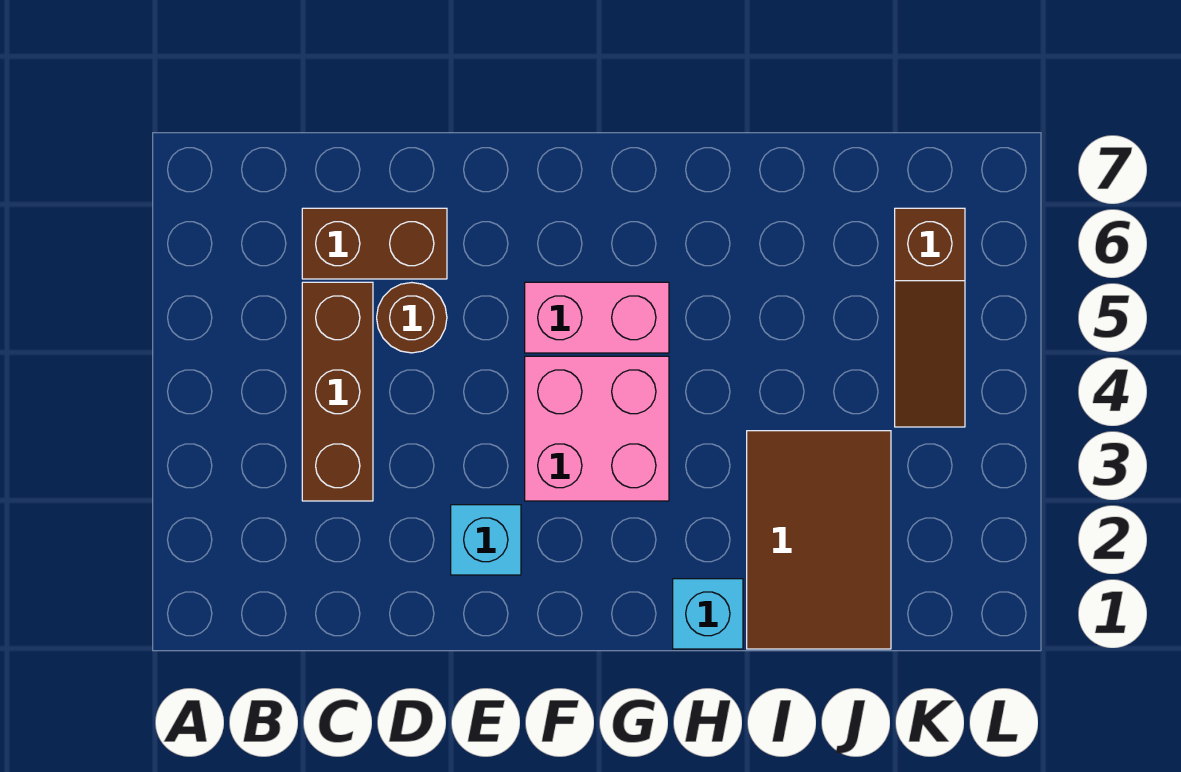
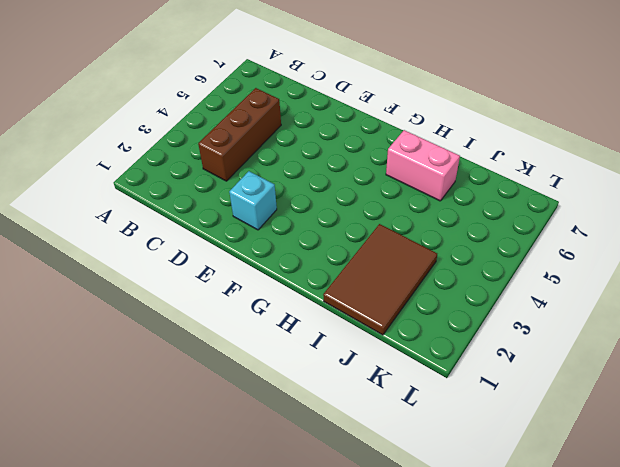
pink 1x2 brick [386,130,460,201] -> pink 1x2 brick moved to [525,282,669,353]
none -> brown 1x2 brick [302,208,447,279]
none -> brown 1x1 round brick [377,283,447,353]

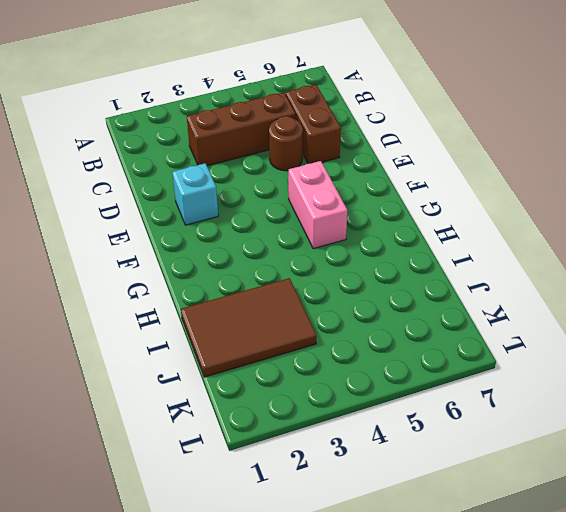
none -> pink 2x2 brick [525,356,669,501]
none -> cyan 1x1 brick [673,579,743,649]

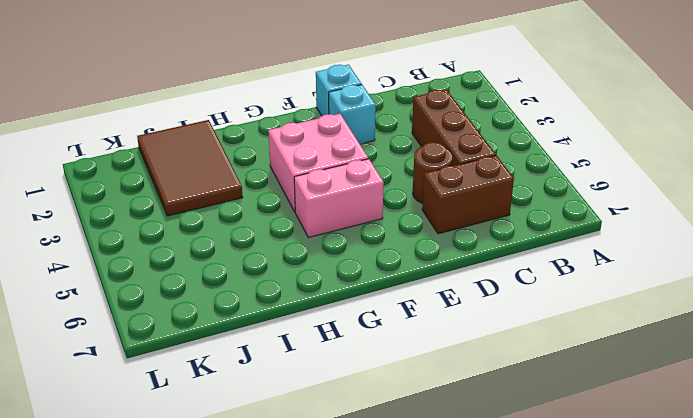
cyan 1x1 brick [316,65,362,116] -> cyan 1x1 brick moved to [673,579,743,649]
none -> brown 1x3 slope [895,208,965,427]

